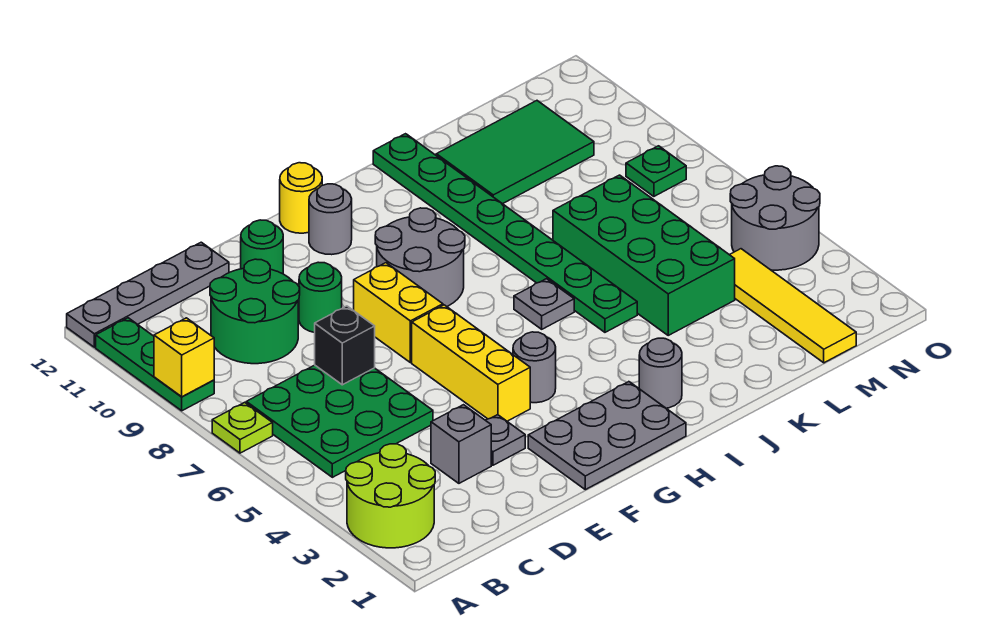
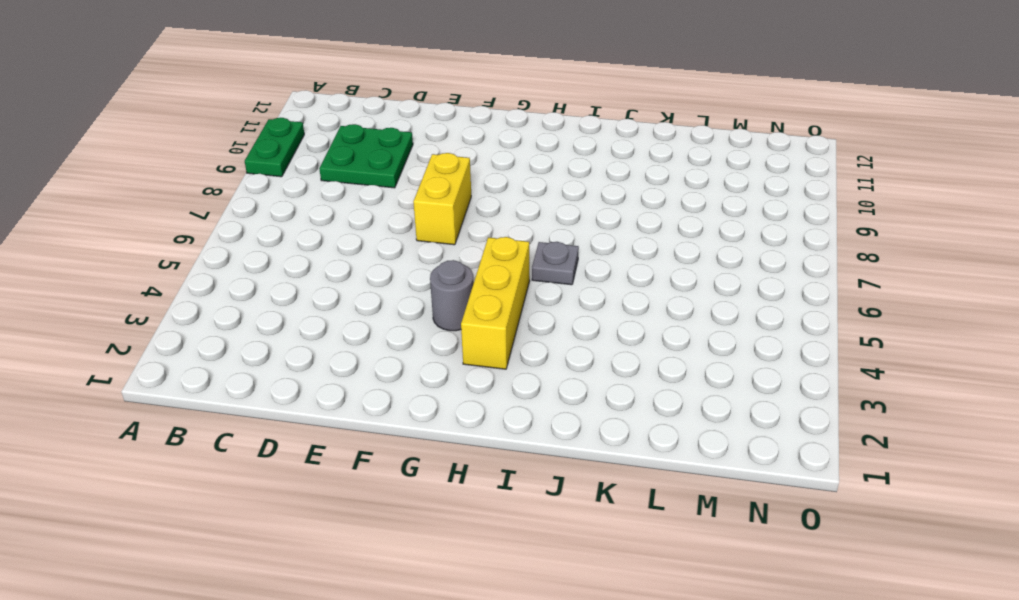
green 1x2 plate [245,118,304,177] -> green 1x3 plate [96,318,214,411]
green 2x2 plate [319,124,413,188] -> green 2x2 round brick [210,259,300,364]
yellow 1x3 brick [461,237,530,369] -> yellow 1x3 brick moved to [412,305,530,421]
none -> lime 2x2 round brick [346,444,435,548]
none -> lime 1x1 plate [212,402,273,453]
none -> grey 1x4 plate [67,242,229,347]

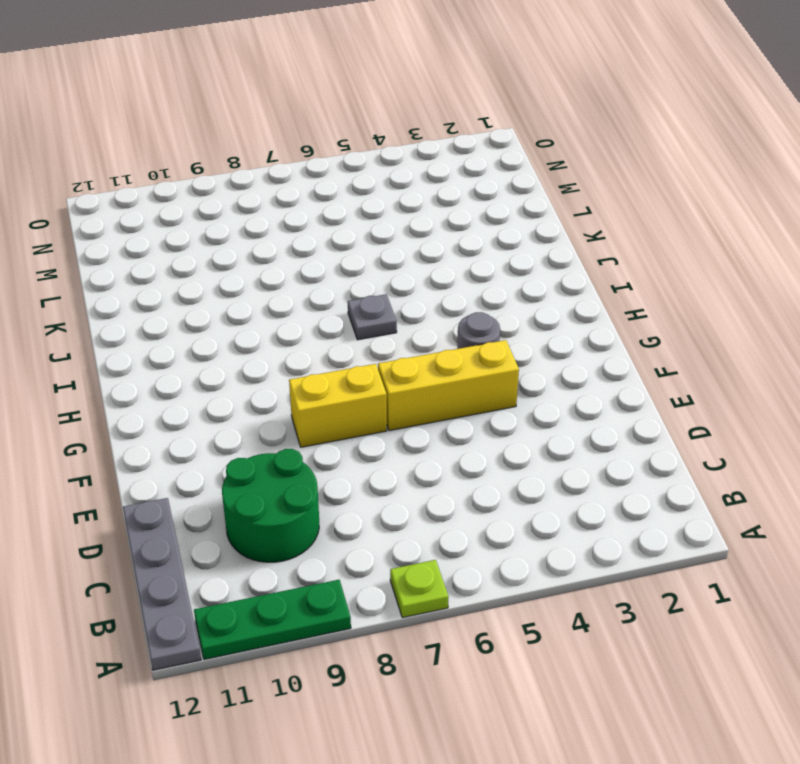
none -> lime 2x2 round brick [346,444,435,548]
none -> green 3x3 plate [246,365,433,477]
none -> grey 1x1 brick [431,405,491,483]

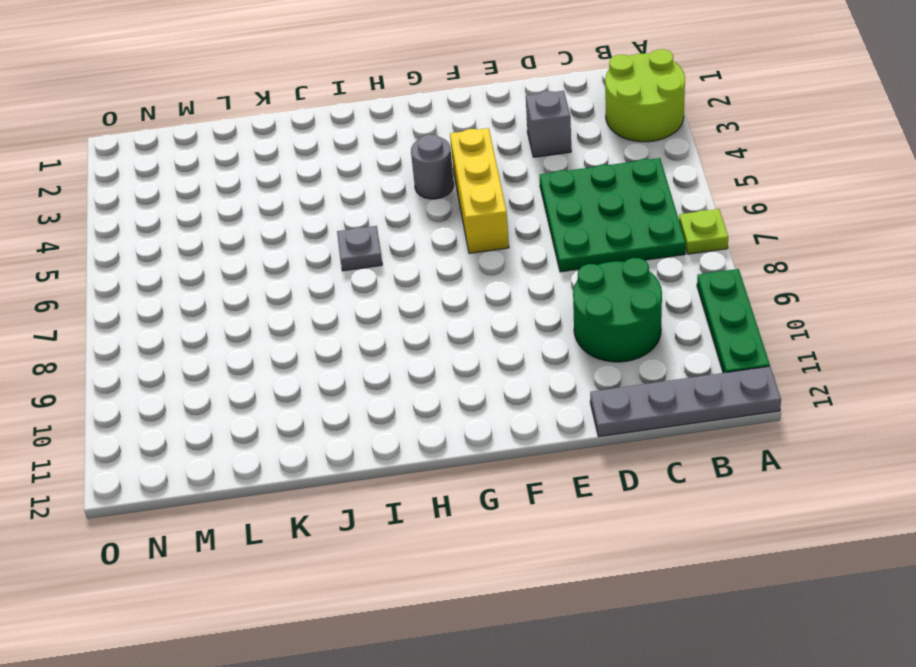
none -> grey 1x1 plate [486,415,525,465]
none -> green 1x1 round brick [299,262,342,333]
none -> green 1x1 round brick [241,220,283,274]

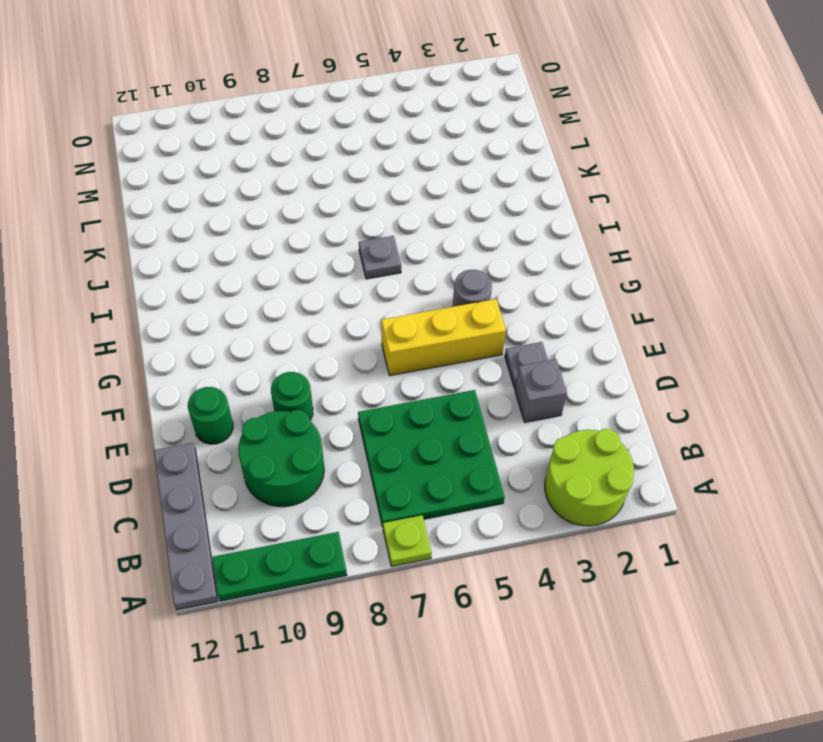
none -> grey 2x3 plate [528,382,686,490]
none -> yellow 1x2 brick [354,263,443,363]
none -> grey 2x2 round brick [375,208,465,306]

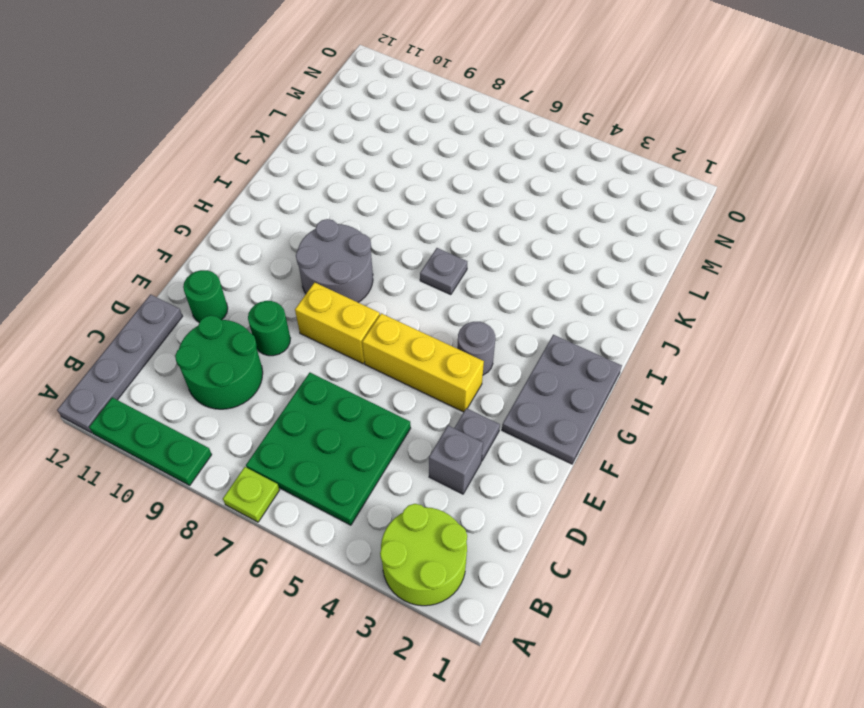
none -> grey 1x1 round brick [309,184,352,255]
none -> yellow 1x1 round brick [280,163,322,233]
none -> grey 1x1 round brick [639,338,682,408]

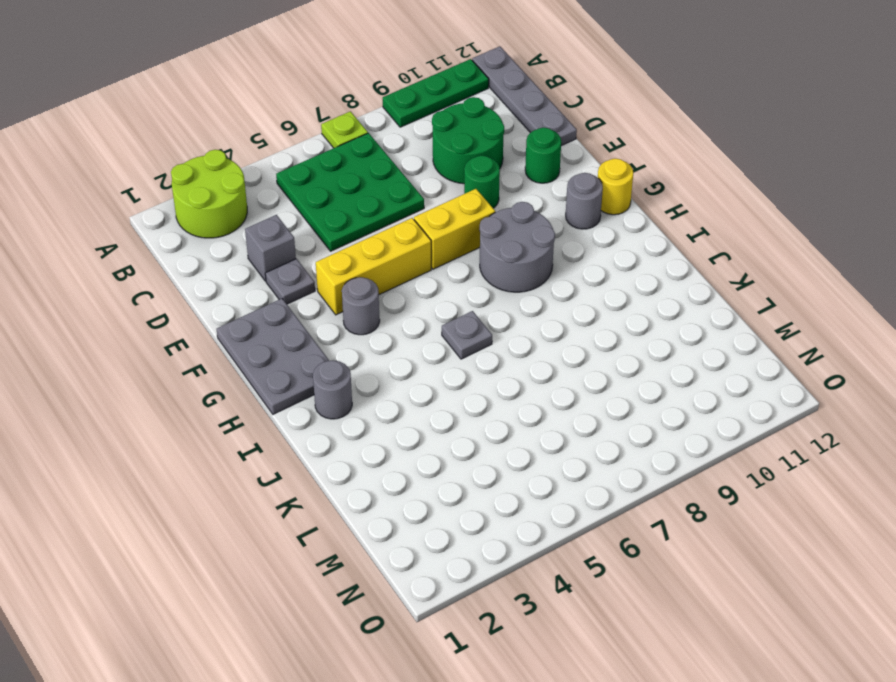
none -> green 1x8 plate [373,134,637,332]
none -> green 2x4 brick [553,175,735,335]
none -> green 2x3 tile [436,101,594,204]

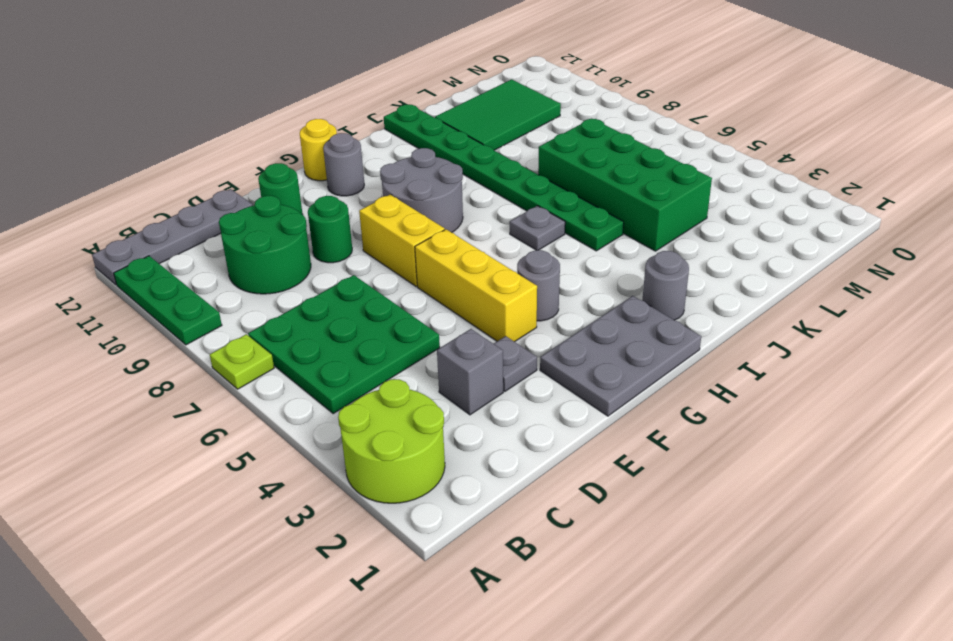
none -> yellow 1x4 tile [730,249,856,363]
none -> grey 2x2 round brick [730,166,820,270]
none -> green 1x1 plate [626,146,686,196]

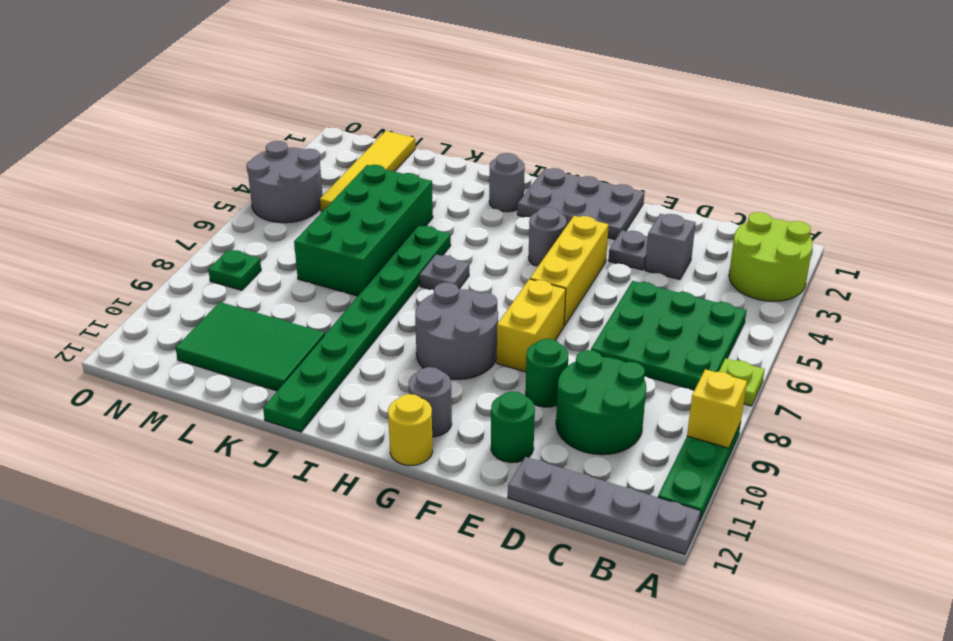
none -> black 1x1 brick [315,306,375,385]

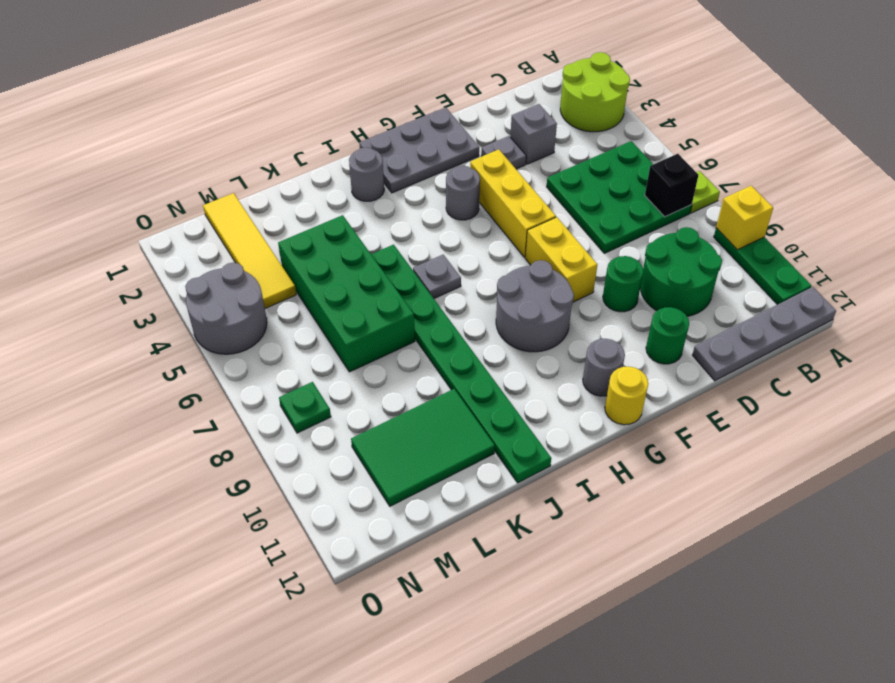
black 1x1 brick [645,154,698,217] -> black 1x1 brick moved to [315,306,375,385]

